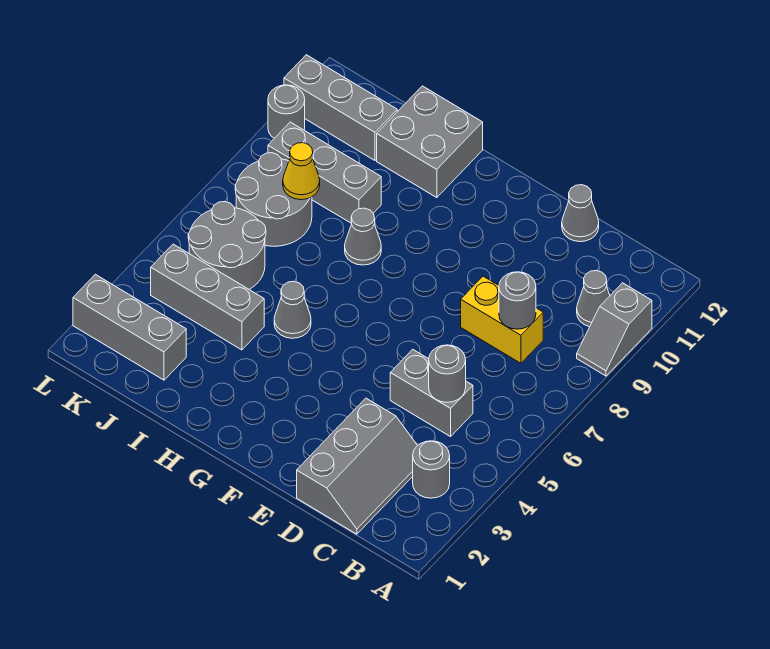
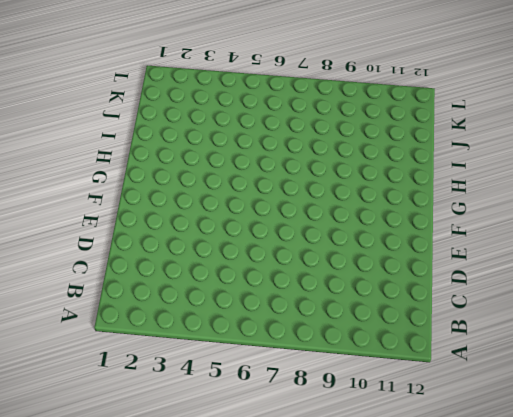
none -> grey 1x2 slope [577,283,652,376]
none -> grey 1x1 round brick [413,441,450,498]
none -> grey 1x1 cone [577,271,610,327]

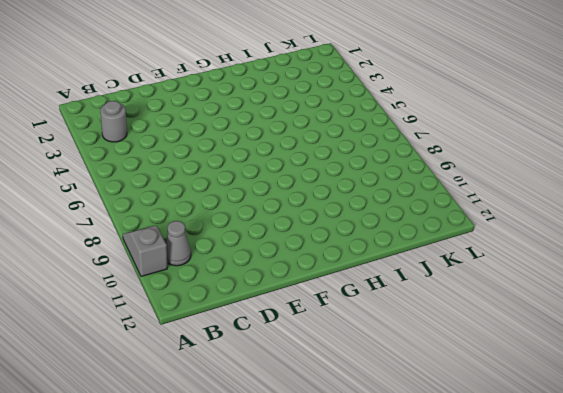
none -> grey 2x3 slope [297,398,418,534]
none -> grey 1x2 brick [390,349,473,437]
none -> yellow 1x2 brick [461,276,543,363]

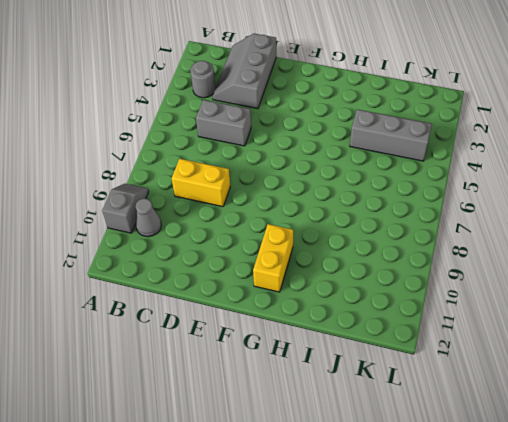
yellow 1x2 brick [253,224,293,292] -> none
none -> grey 1x1 cone [562,185,599,242]
none -> grey 1x1 cone [274,281,311,338]
none -> grey 1x1 cone [345,208,381,265]

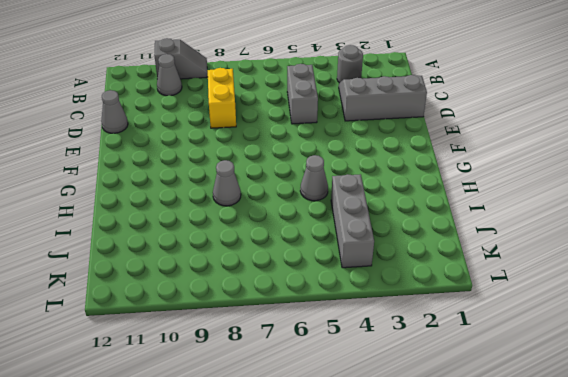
none -> grey 2x2 brick [377,86,483,198]
none -> grey 1x3 brick [268,122,381,224]
none -> grey 1x3 brick [73,274,186,380]

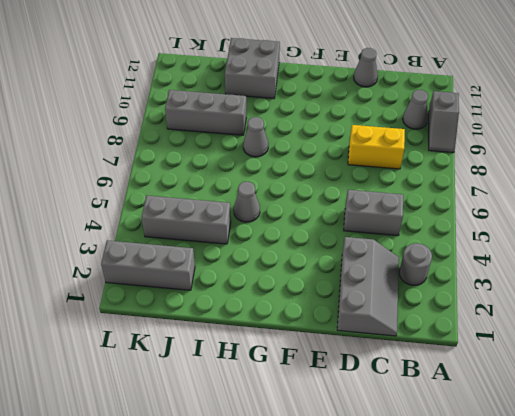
none -> grey 2x2 round brick [188,202,266,290]
none -> grey 2x2 round brick [235,153,312,246]
none -> grey 1x3 brick [284,55,397,160]

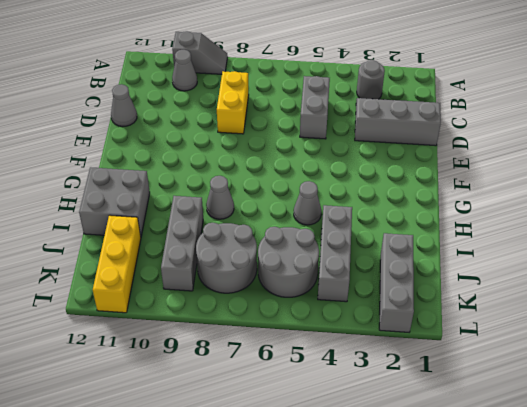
yellow 1x3 brick [93,215,141,313] -> grey 1x3 brick [284,55,397,160]
none -> grey 1x1 round brick [268,85,305,138]
none -> grey 1x1 round brick [429,345,466,402]
none -> grey 1x1 round brick [499,272,536,329]

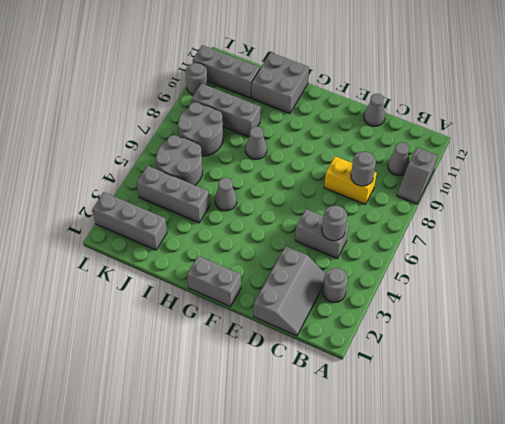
grey 1x2 brick [187,256,241,307] -> none
none -> yellow 1x1 cone [283,143,320,200]

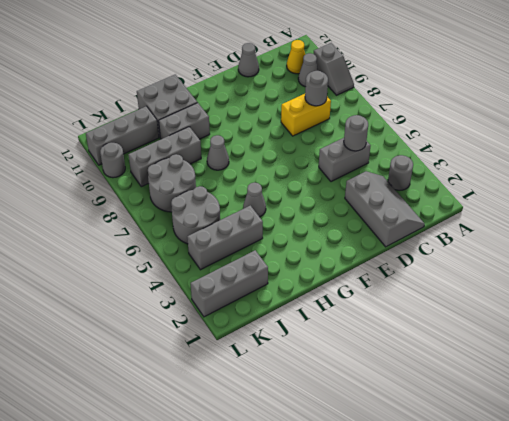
yellow 1x1 cone [287,40,305,74] -> yellow 1x1 cone moved to [283,143,320,200]
grey 1x2 brick [159,103,210,139] -> none

